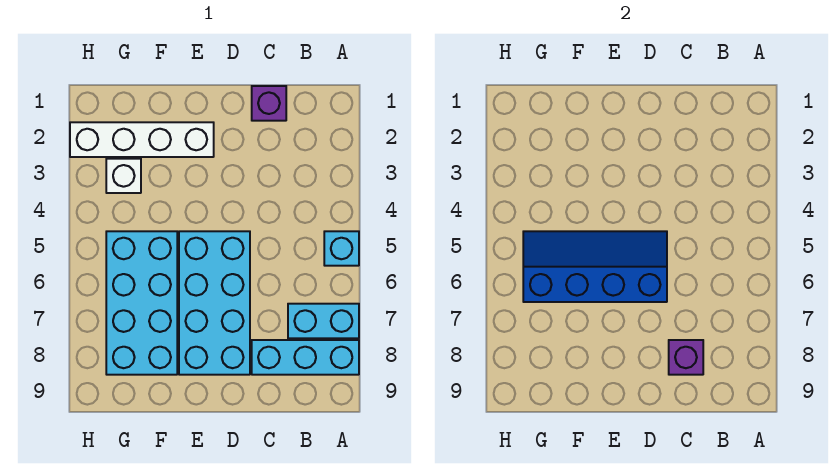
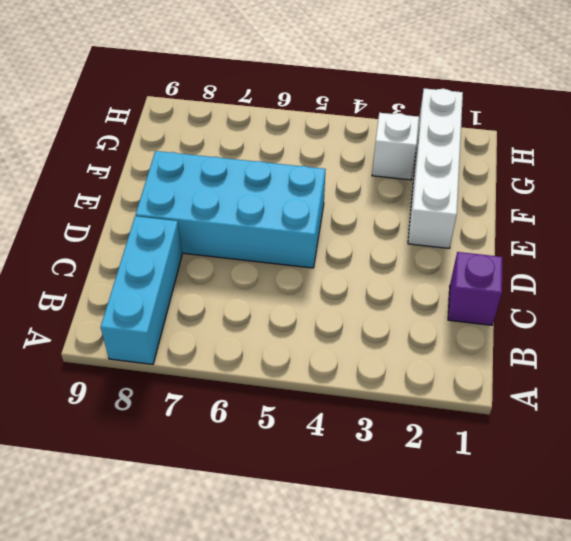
none -> cyan 1x1 brick [324,231,359,266]
none -> cyan 1x2 brick [288,304,359,338]

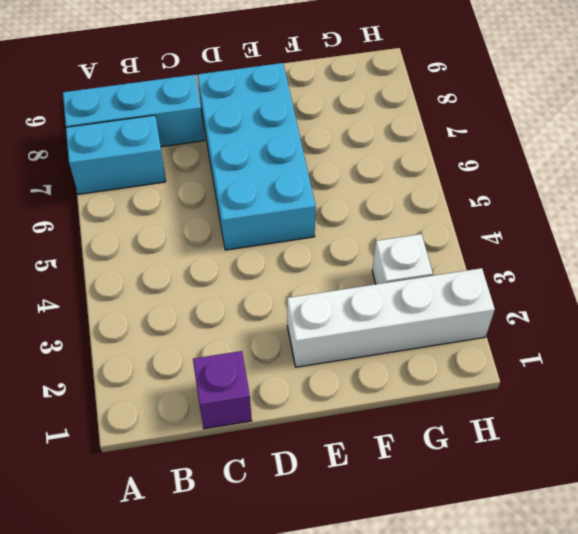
none -> cyan 1x1 brick [324,231,359,266]
none -> cyan 2x4 brick [106,231,177,375]

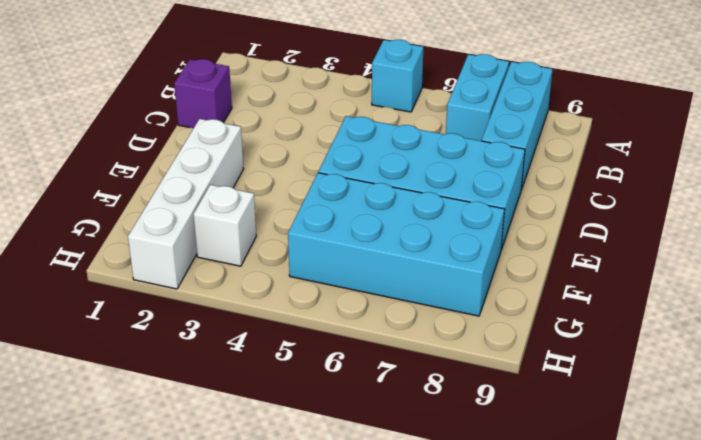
none -> purple 1x1 brick [669,340,703,375]
none -> blue 2x4 slope [523,231,667,302]

